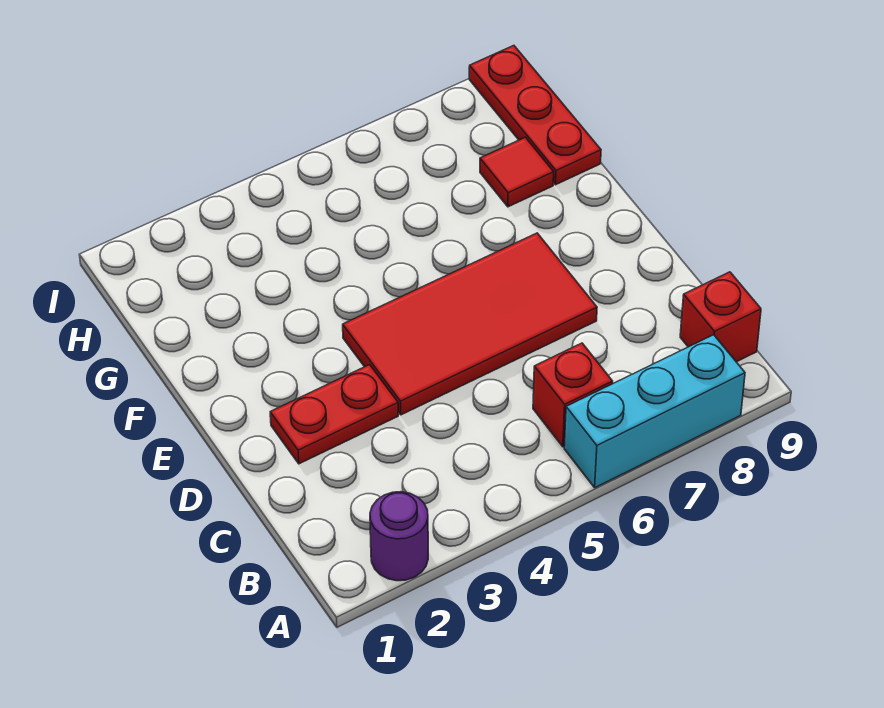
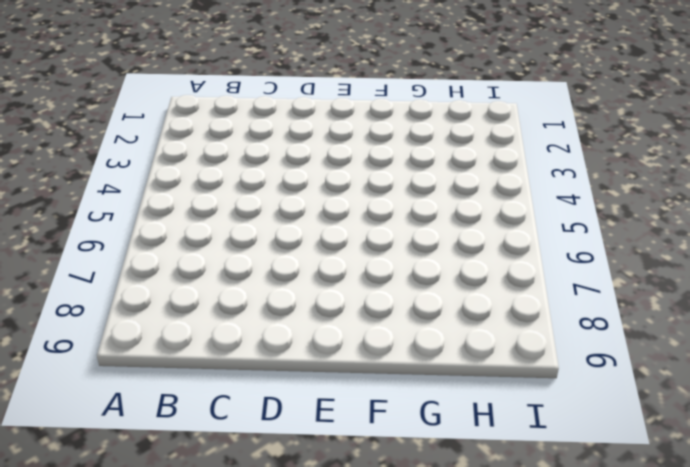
none -> purple 1x1 round brick [370,492,428,581]
none -> cyan 1x3 brick [564,335,745,488]

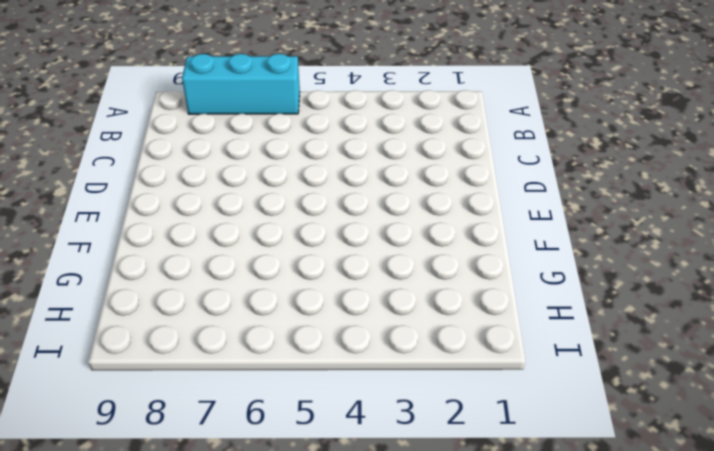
none -> purple 1x1 round brick [370,492,428,581]
none -> red 1x1 brick [533,343,613,447]

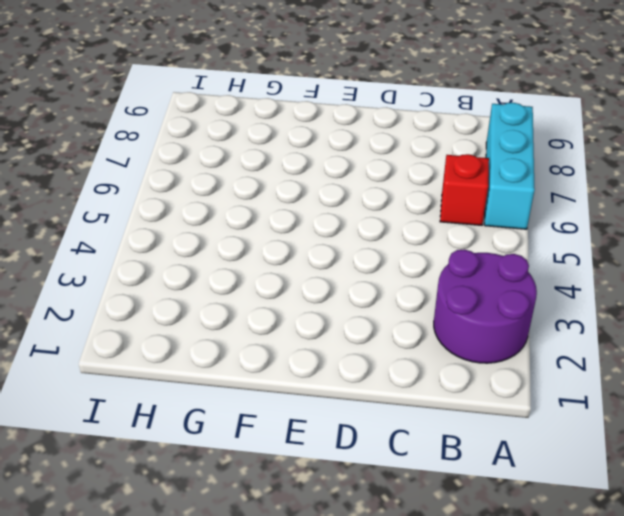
purple 2x2 round brick [434,249,537,363] -> purple 1x1 round brick [370,492,428,581]
none -> red 1x1 brick [680,272,761,362]
none -> red 1x2 plate [270,365,398,464]

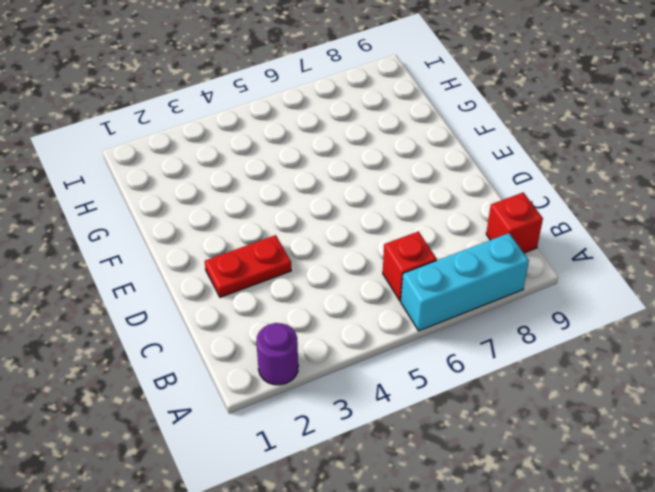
none -> red 2x4 tile [343,233,597,415]
none -> red 1x1 tile [480,137,554,207]

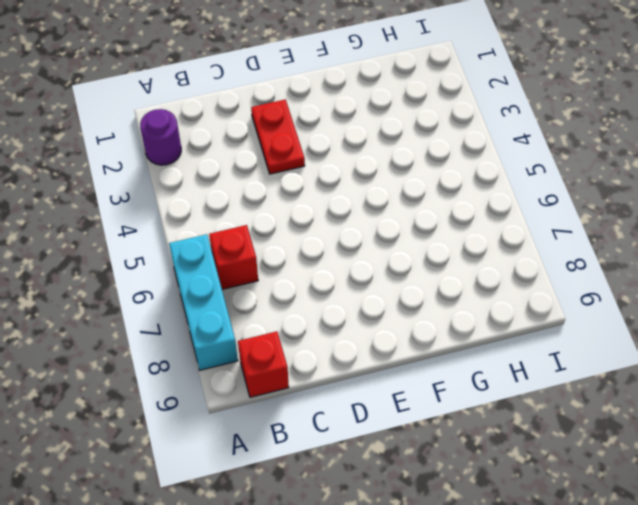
none -> red 2x4 tile [343,233,597,415]
none -> red 1x1 tile [480,137,554,207]

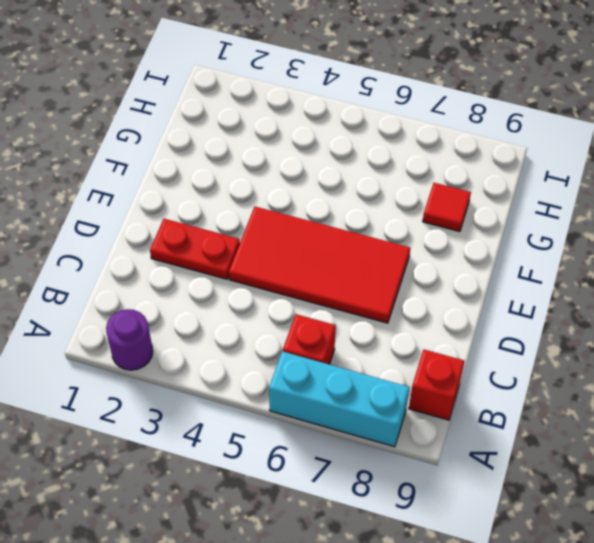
none -> red 1x3 plate [469,46,601,185]

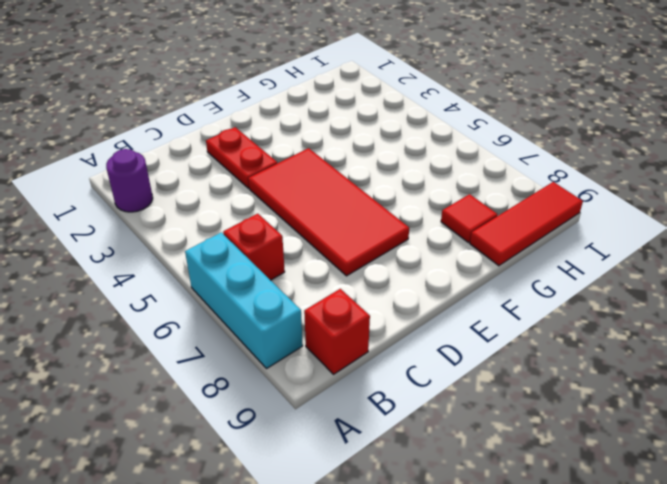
red 1x3 tile [470,182,583,266] -> red 1x3 plate [469,46,601,185]

